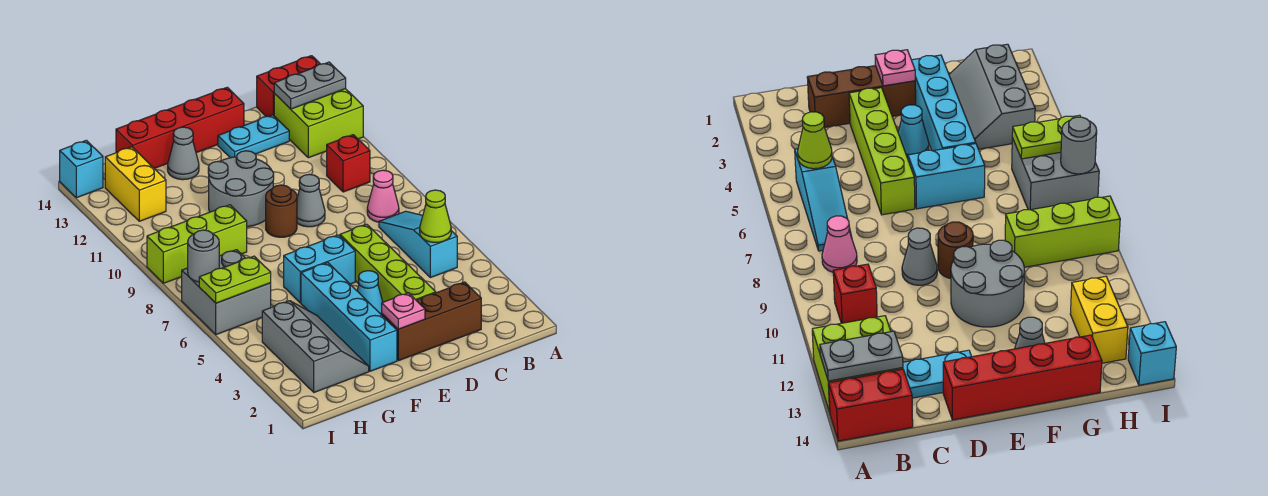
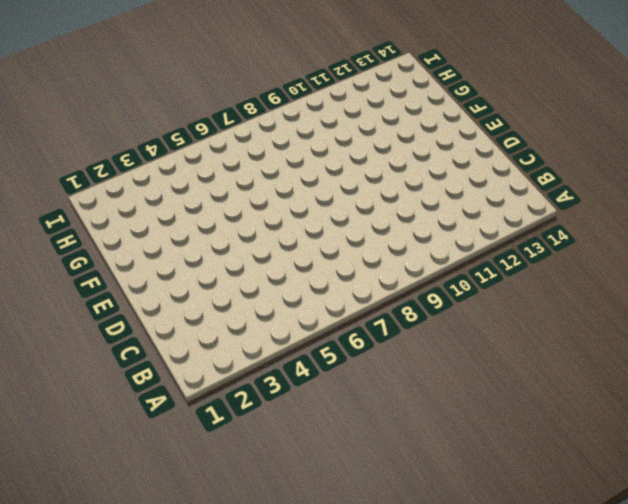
none -> lime 2x2 brick [274,89,363,158]
none -> red 1x2 brick [257,56,320,117]
none -> cyan 1x3 slope [379,211,457,278]

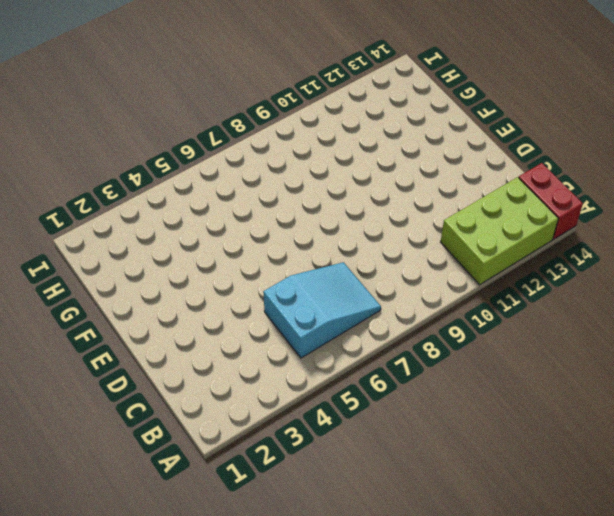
lime 2x3 brick [441,177,558,285] -> lime 2x2 brick [274,89,363,158]
cyan 2x3 slope [263,262,381,358] -> cyan 1x3 slope [379,211,457,278]
none -> pink 1x1 cone [367,170,399,222]
none -> red 1x1 brick [327,135,370,192]
none -> brown 1x3 brick [382,282,481,361]

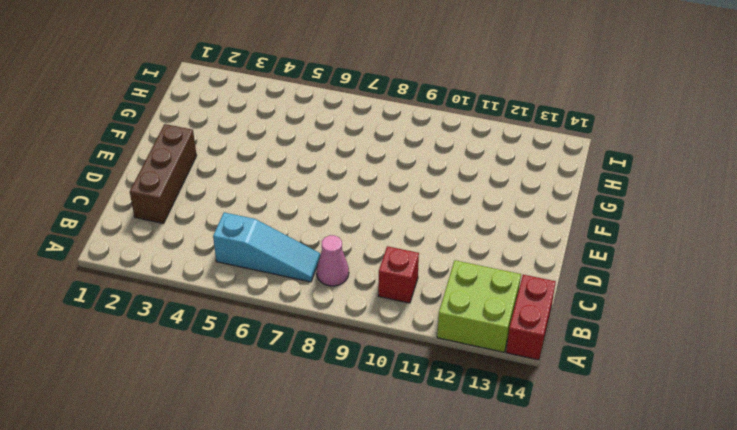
none -> cyan 1x2 plate [218,115,289,158]
none -> lime 1x4 brick [340,224,436,302]
none -> grey 1x1 cone [297,174,325,227]

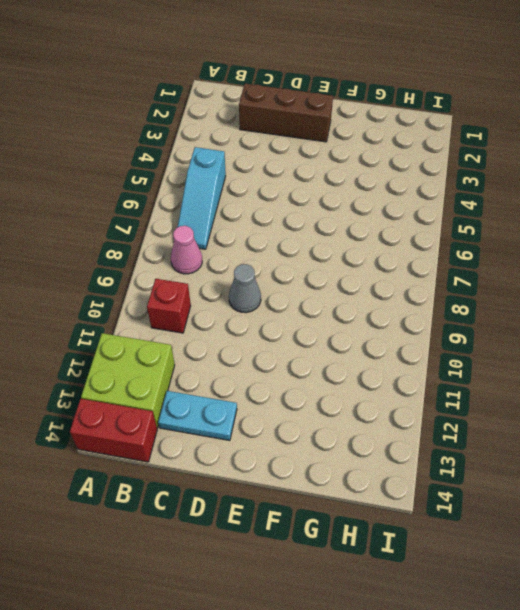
none -> lime 1x4 brick [340,224,436,302]
none -> red 1x4 brick [116,87,244,168]
none -> cyan 1x1 cone [357,271,383,315]

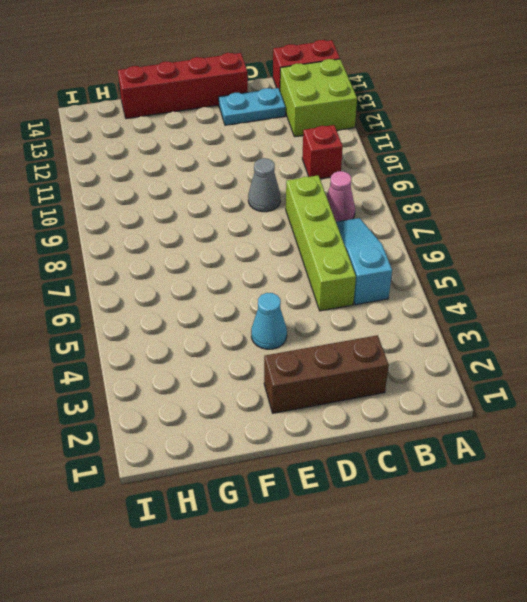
lime 1x4 brick [286,175,356,311] -> lime 1x4 brick moved to [340,224,436,302]
none -> cyan 1x2 brick [284,235,355,303]
none -> brown 1x1 round brick [266,185,297,237]
none -> grey 2x2 round brick [208,151,274,227]

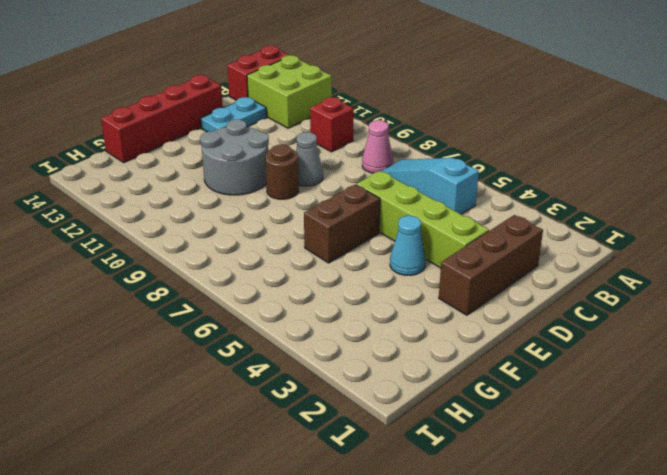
brown 1x2 brick [304,185,380,263] -> cyan 1x2 brick [284,235,355,303]
none -> cyan 1x4 brick [301,263,397,371]
none -> grey 1x1 cone [168,127,199,180]
none -> grey 2x3 slope [262,301,369,392]

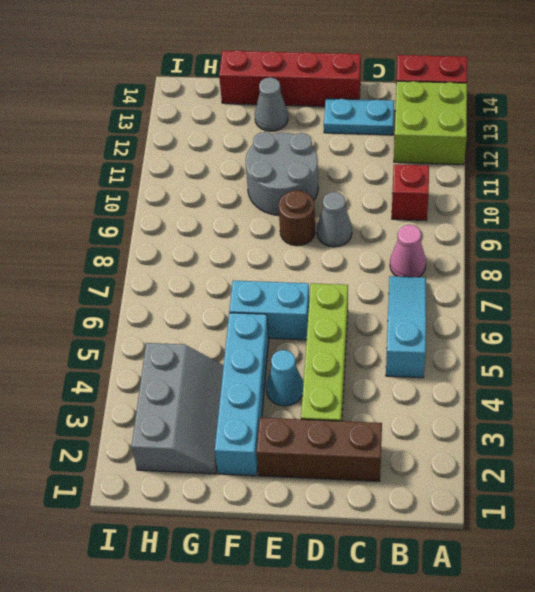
none -> lime 1x3 brick [147,205,247,283]
none -> grey 2x2 brick [182,250,271,335]
none -> yellow 1x2 brick [105,147,166,221]

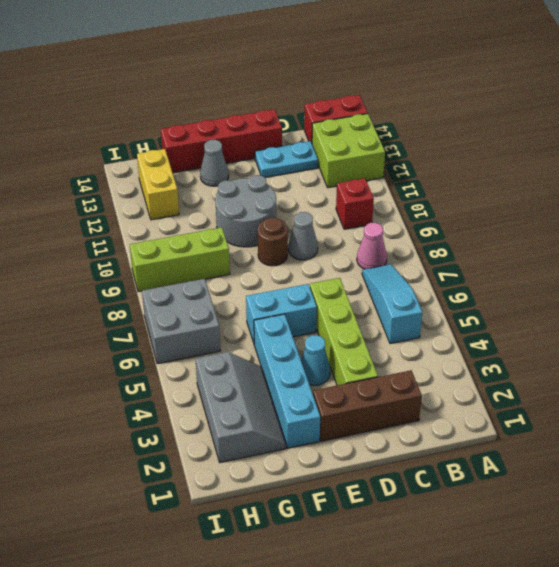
none -> cyan 1x1 brick [60,140,103,198]
none -> grey 1x2 plate [274,62,346,109]
none -> lime 1x1 cone [420,190,451,242]

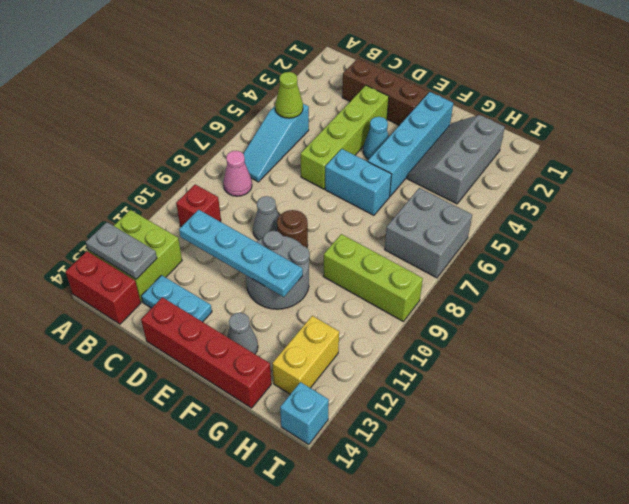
cyan 1x4 plate [179,210,303,297] -> none
none -> pink 1x1 plate [382,293,425,329]
none -> lime 1x2 plate [199,256,271,303]
none -> grey 1x1 round brick [188,230,219,282]

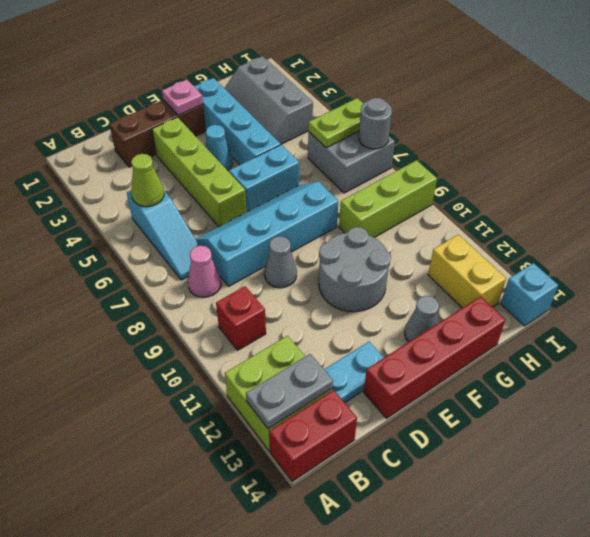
cyan 2x4 slope [196,181,338,286] -> none
none -> brown 1x1 round brick [266,185,297,237]

